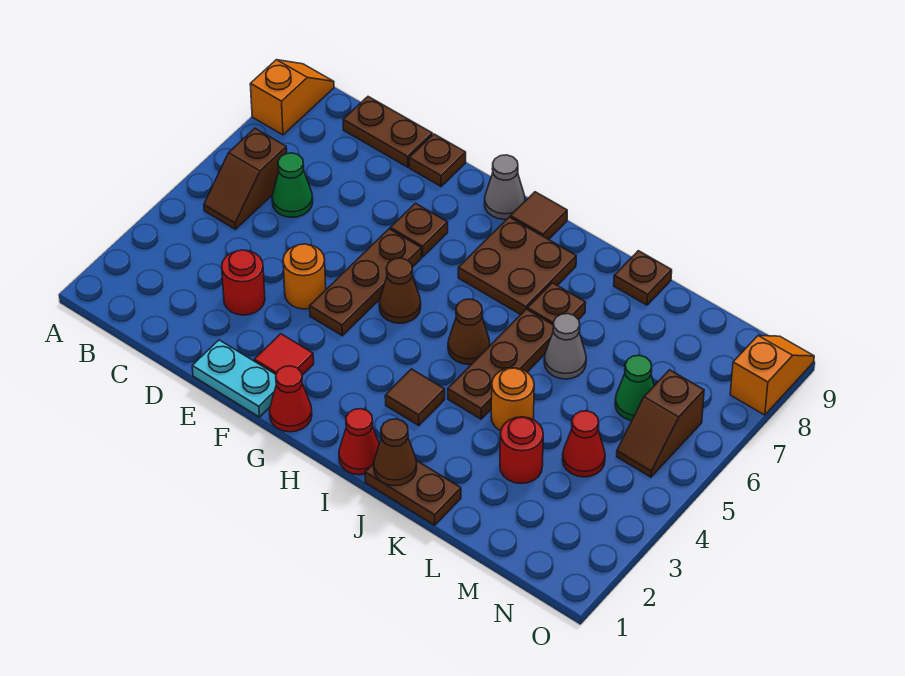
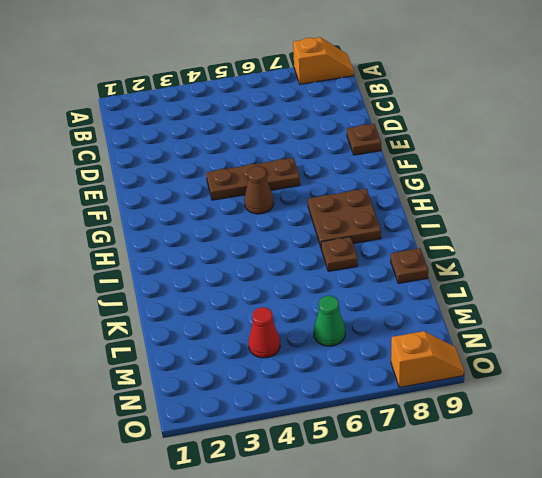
none -> brown 1x2 slope [204,128,287,229]
none -> green 1x1 cone [272,153,313,217]
none -> brown 1x2 plate [343,97,432,167]
none -> red 1x1 round brick [222,250,265,315]

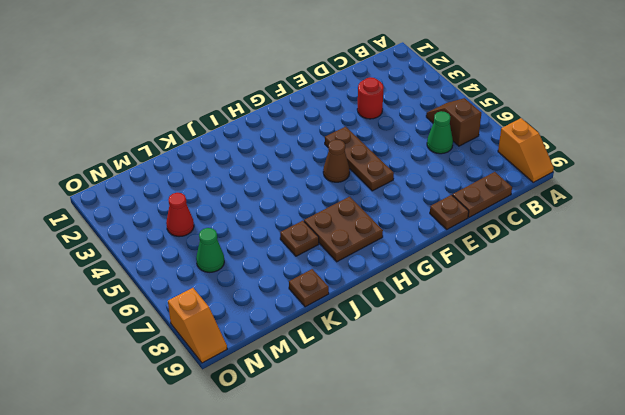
none -> cyan 1x2 plate [192,340,276,417]
none -> orange 1x1 round brick [283,244,326,309]
none -> red 1x1 tile [254,334,314,375]
none -> brown 1x1 plate [390,203,448,257]

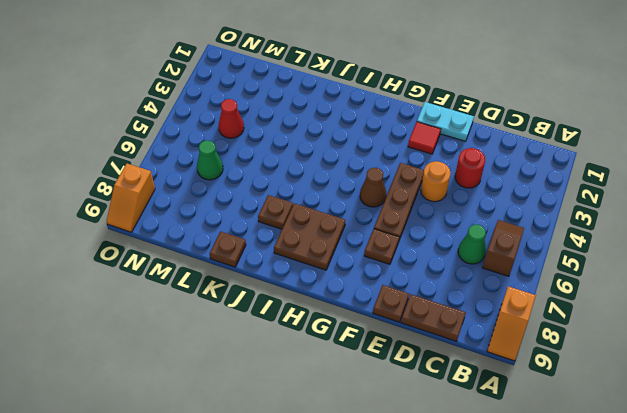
none -> red 1x1 cone [269,366,312,432]
none -> grey 1x1 cone [485,155,525,219]
none -> brown 1x1 tile [510,192,567,240]
none -> red 1x1 cone [339,409,379,475]

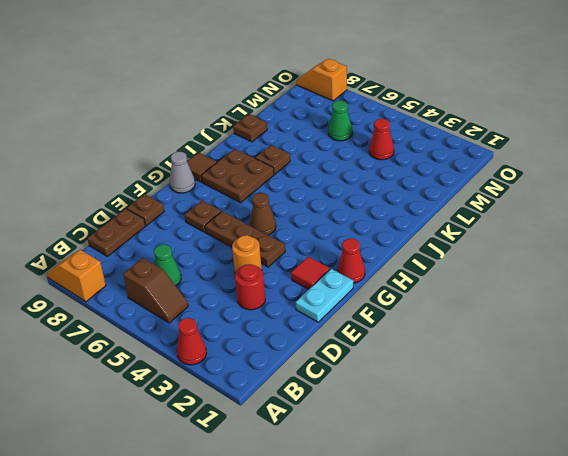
red 1x1 cone [177,318,207,365] -> red 1x1 cone moved to [339,409,379,475]
none -> brown 1x1 tile [385,369,445,426]
none -> brown 1x1 cone [448,299,490,365]
none -> brown 1x2 plate [365,460,461,525]
none -> brown 1x3 plate [448,309,554,419]

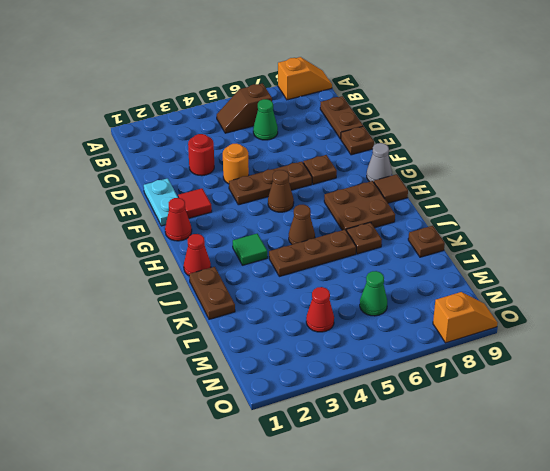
green 1x1 tile [233,234,267,265] -> brown 1x1 tile [385,369,445,426]
none -> orange 1x1 round brick [491,368,534,431]
none -> grey 1x1 cone [544,314,586,379]
none -> red 1x1 round brick [500,417,543,484]
none -> brown 1x2 slope [617,370,704,477]

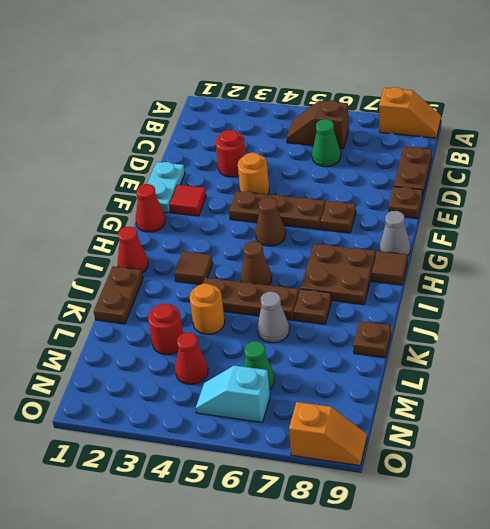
cyan 1x2 slope [196,365,270,422] -> brown 1x2 slope [617,370,704,477]
none -> brown 1x1 cone [374,419,417,486]

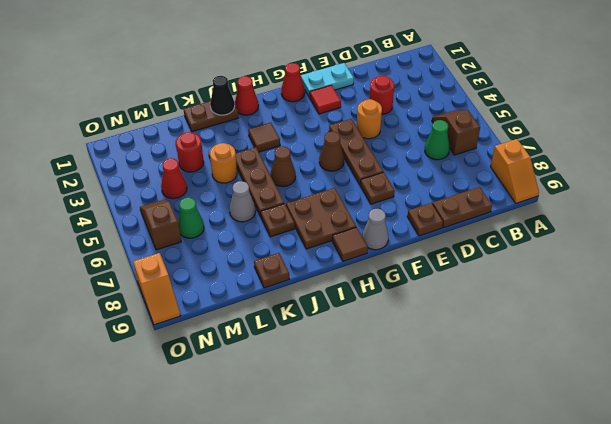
black 1x1 cone [210,76,235,115] -> brown 1x1 cone [374,419,417,486]

